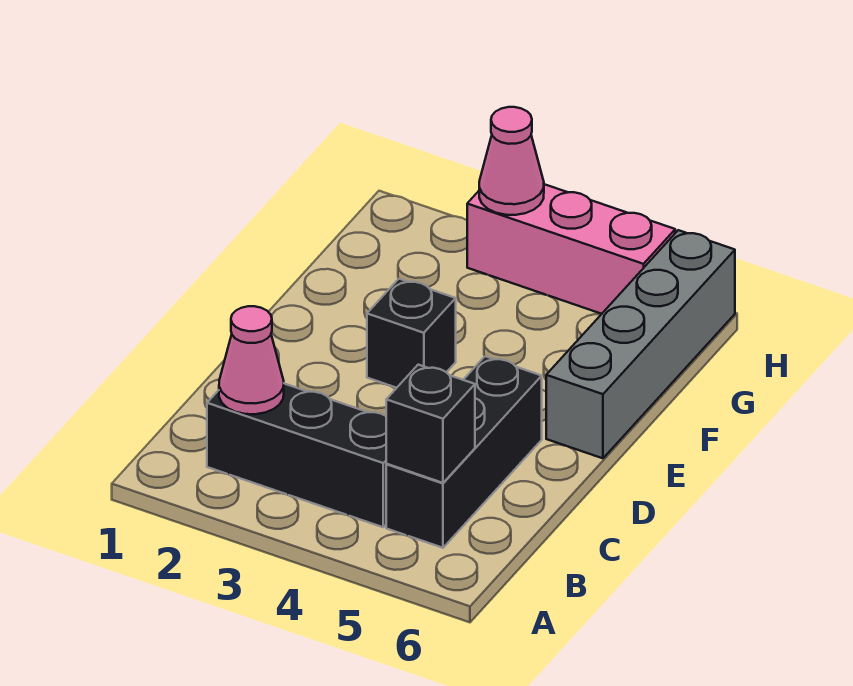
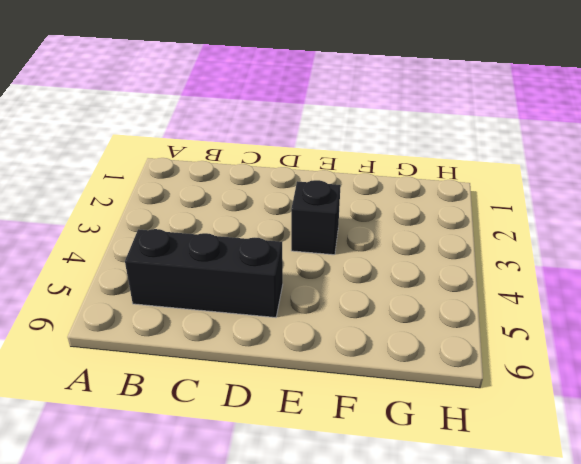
none -> black 1x3 brick [207,384,386,527]
none -> grey 1x4 brick [546,230,735,458]

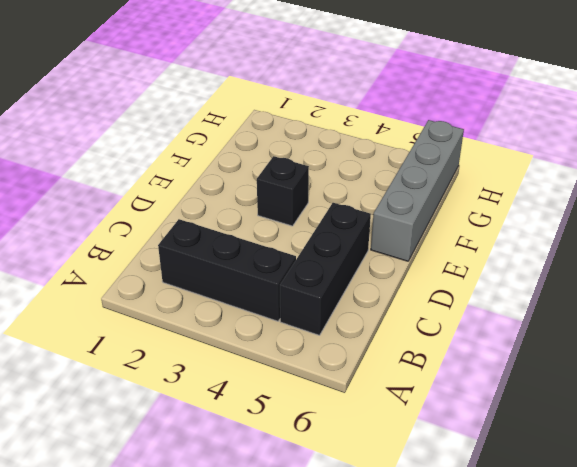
none -> pink 1x3 brick [467,184,675,314]
none -> pink 1x1 cone [219,306,284,414]

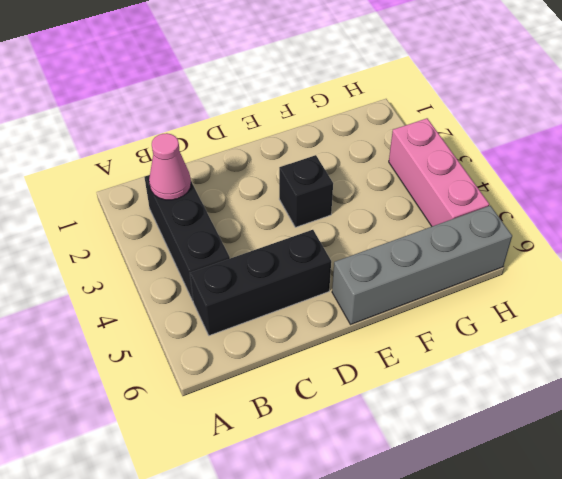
none -> black 1x1 brick [386,365,475,483]
none -> pink 1x1 cone [479,107,544,215]

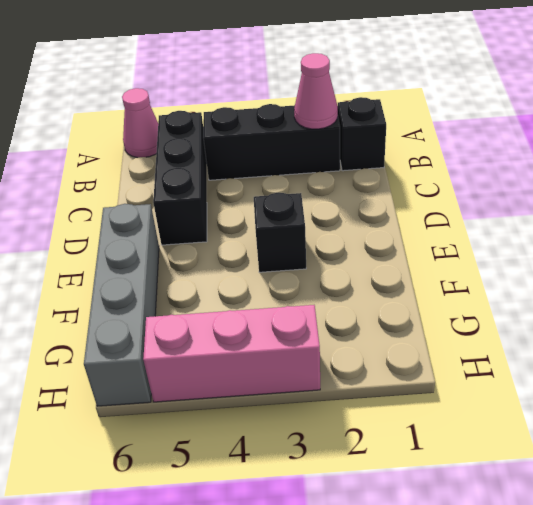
pink 1x1 cone [122,88,158,158] -> pink 1x1 cone moved to [479,107,544,215]
black 1x1 brick [338,97,386,171] -> black 1x1 brick moved to [386,365,475,483]

